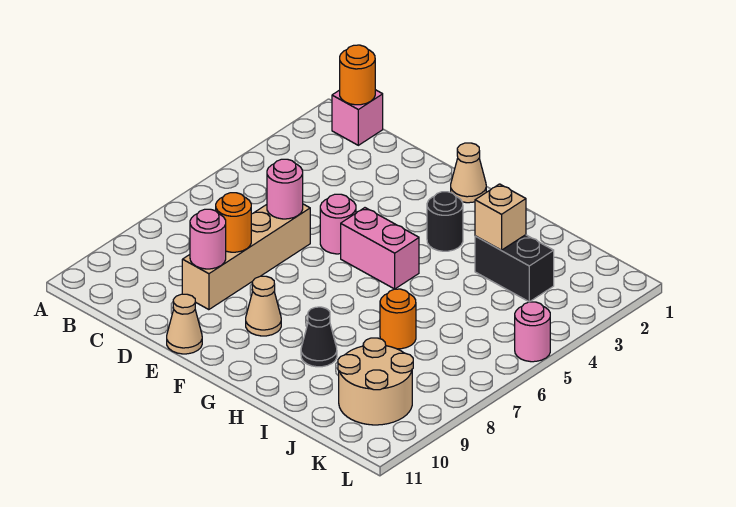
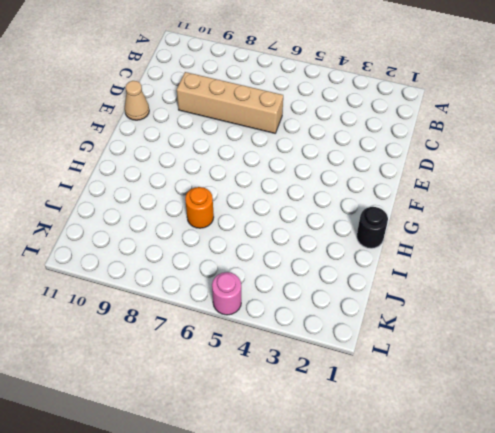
black 1x1 round brick [357,207,388,248] -> black 1x1 round brick moved to [427,192,463,251]
none -> pink 1x1 brick [332,90,383,145]
none -> pink 1x1 round brick [320,194,356,254]
none -> tan 1x1 cone [451,143,486,203]

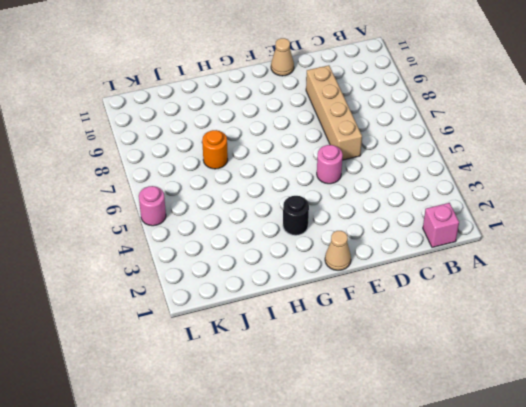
none -> pink 1x2 brick [341,208,419,289]
none -> tan 1x1 cone [246,276,281,336]
none -> black 1x1 cone [301,307,337,367]

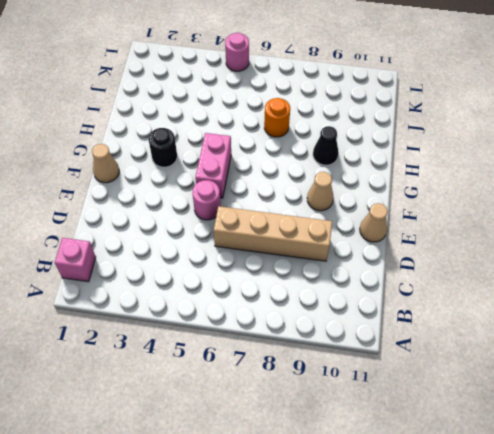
none -> black 1x2 brick [475,235,554,302]
none -> tan 2x2 round brick [338,338,413,425]
none -> orange 1x1 round brick [340,45,375,105]

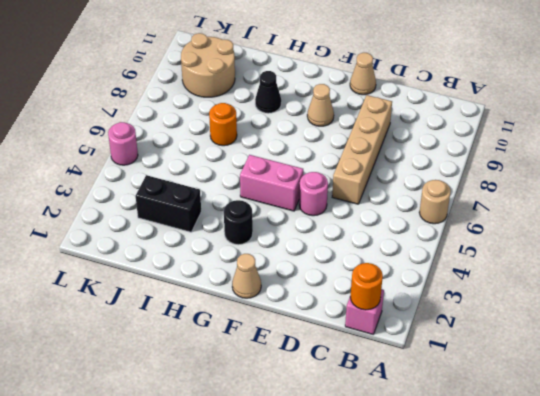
tan 1x1 round brick [419,180,451,224] -> none
none -> pink 1x1 round brick [267,159,303,219]
none -> orange 1x1 round brick [216,193,251,252]
none -> pink 1x1 round brick [190,209,226,269]

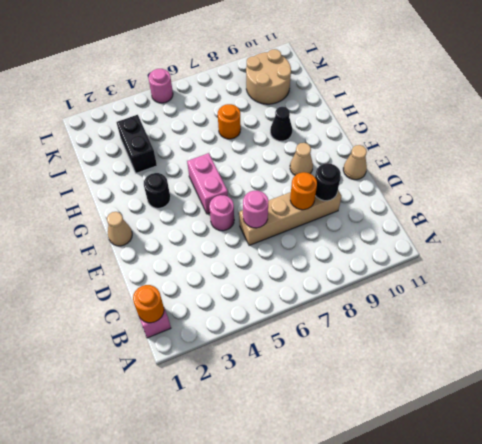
black 1x1 round brick [315,164,341,201] -> pink 1x1 round brick [190,209,226,269]
none -> tan 1x1 brick [475,184,526,250]

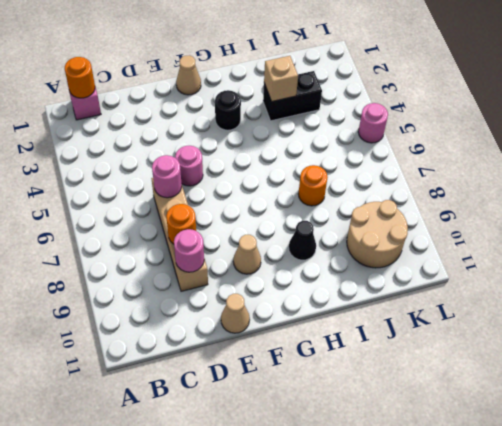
none -> pink 1x2 brick [341,208,419,289]

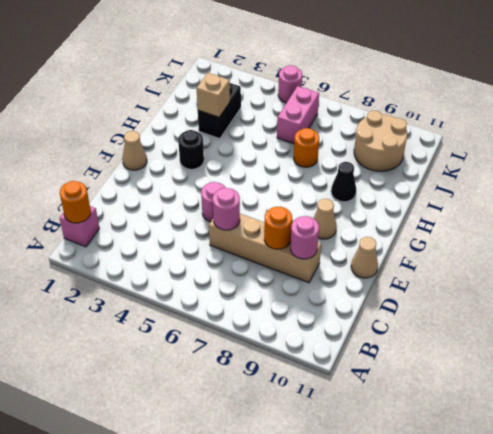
pink 1x2 brick [277,86,319,144] -> pink 1x2 brick moved to [341,208,419,289]

